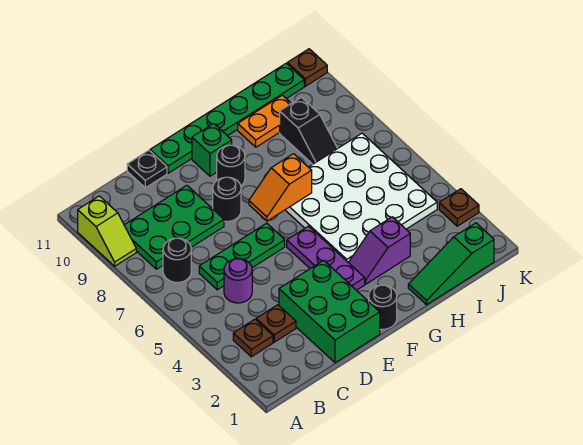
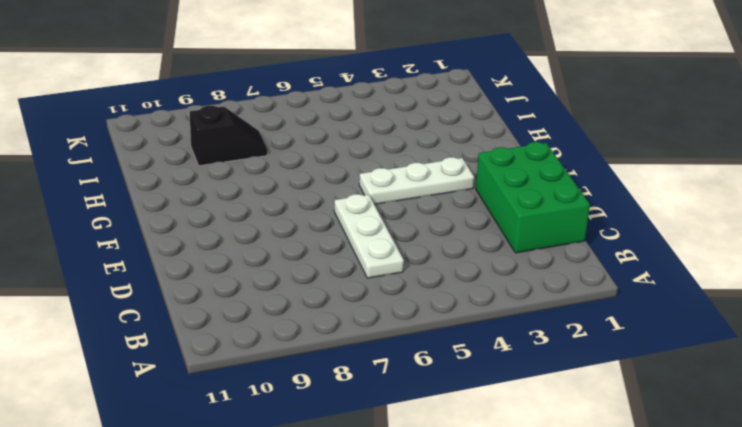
green 2x3 brick [476,142,590,253] -> green 2x3 brick turned to [279,260,380,363]
white 1x3 plate [334,194,404,278] -> green 1x3 plate [199,223,285,290]
white 1x3 plate [359,157,474,204] -> purple 1x3 plate [287,226,365,290]
none -> lime 1x2 slope [78,196,136,266]
none -> brown 1x1 plate [233,319,273,357]
none -> black 1x1 round brick [163,238,191,283]

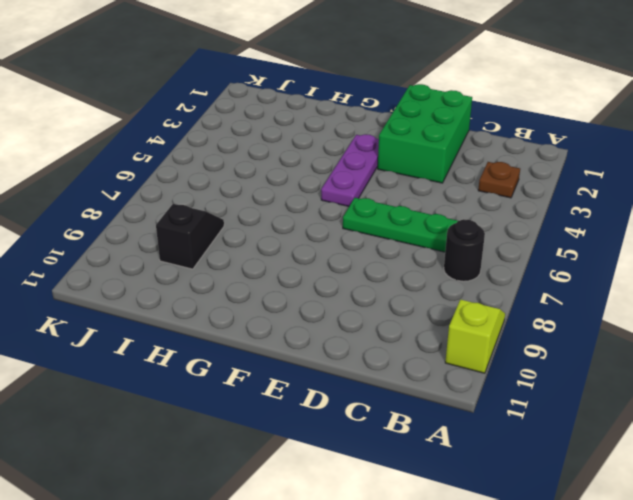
none -> green 2x3 plate [124,185,224,269]
none -> brown 1x1 plate [256,305,296,342]
none -> purple 1x1 round brick [224,259,252,303]

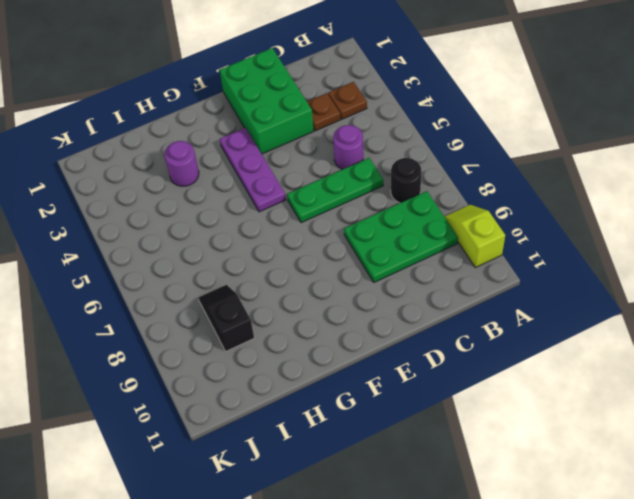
purple 1x1 round brick [164,141,199,186] -> purple 1x2 slope [348,217,410,284]
none -> black 1x1 plate [127,150,167,188]
none -> black 1x1 round brick [213,177,241,222]
none -> green 1x6 plate [150,63,304,173]

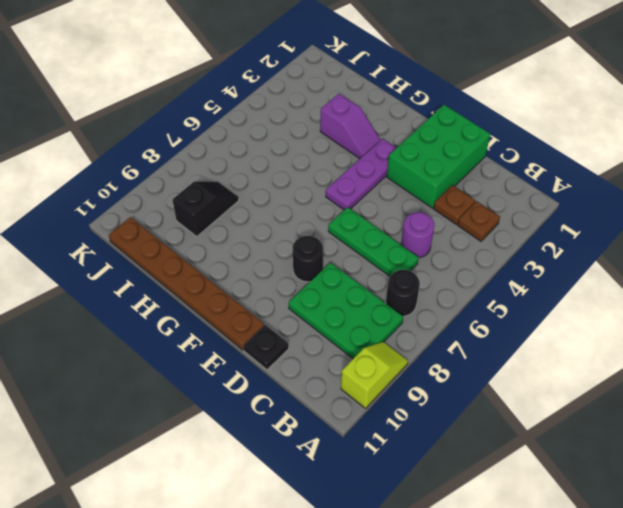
brown 1x6 plate [109,217,264,350] -> green 1x6 plate [150,63,304,173]
none -> black 1x1 round brick [369,285,397,329]
none -> black 1x1 round brick [217,145,245,186]
none -> green 1x1 brick [192,123,232,176]

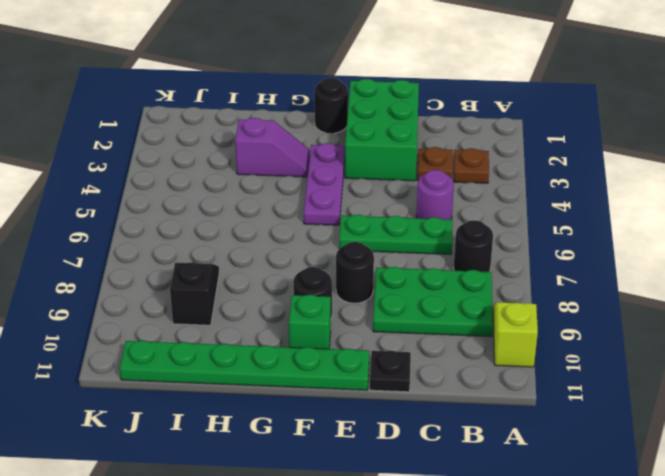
none -> white 4x4 plate [286,133,437,262]
none -> green 1x3 slope [408,223,494,305]
none -> orange 1x2 plate [238,95,291,147]

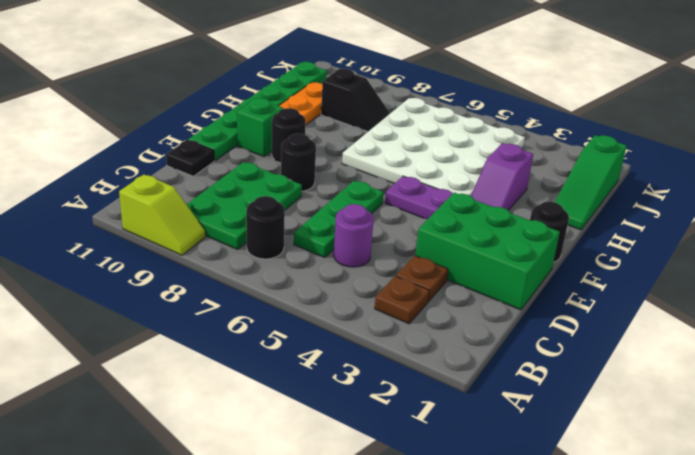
none -> brown 1x1 plate [439,189,479,226]
none -> brown 1x1 plate [287,49,327,86]
none -> orange 1x2 slope [249,154,312,221]

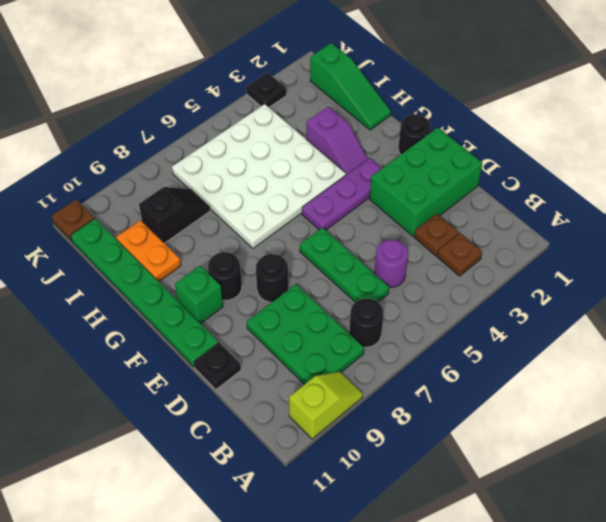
black 1x1 plate [246,73,286,107] -> brown 1x1 plate [439,189,479,226]
none -> orange 1x2 slope [249,154,312,221]

